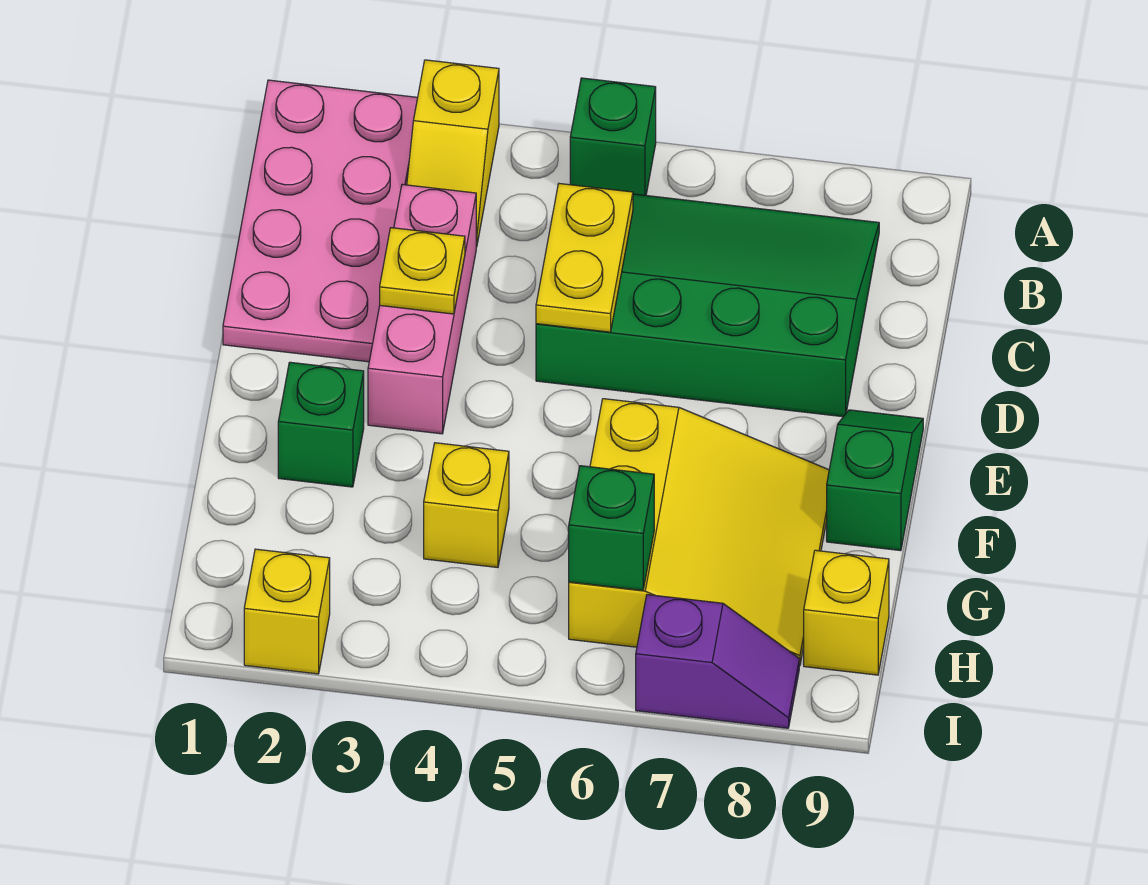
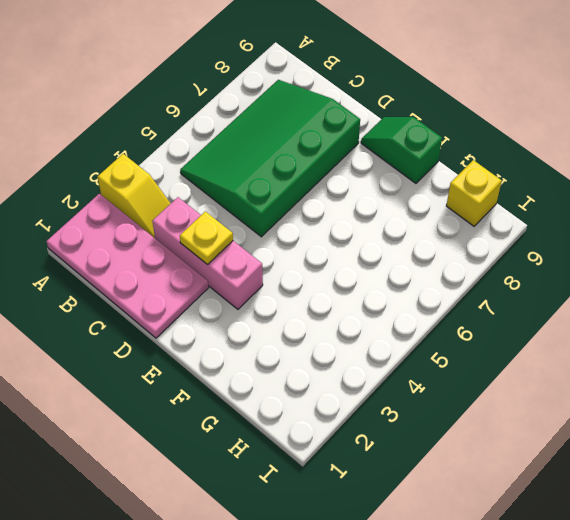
none -> green 1x1 brick [570,78,656,195]
none -> green 1x1 brick [278,362,364,487]
none -> yellow 3x3 slope [569,399,829,666]

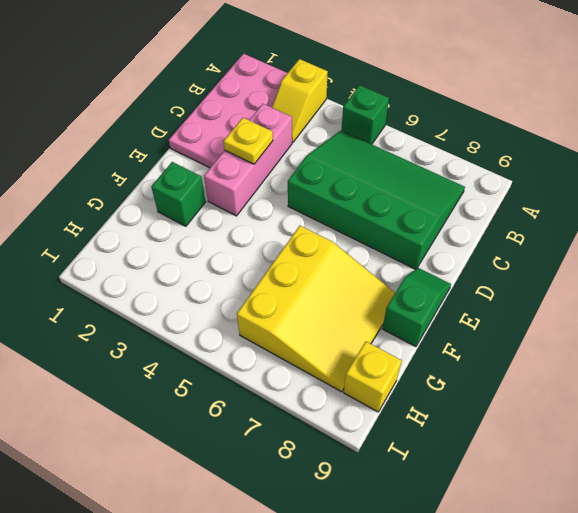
none -> yellow 1x1 brick [424,443,509,567]
none -> yellow 1x1 brick [244,549,330,674]
none -> purple 1x2 slope [636,595,799,728]

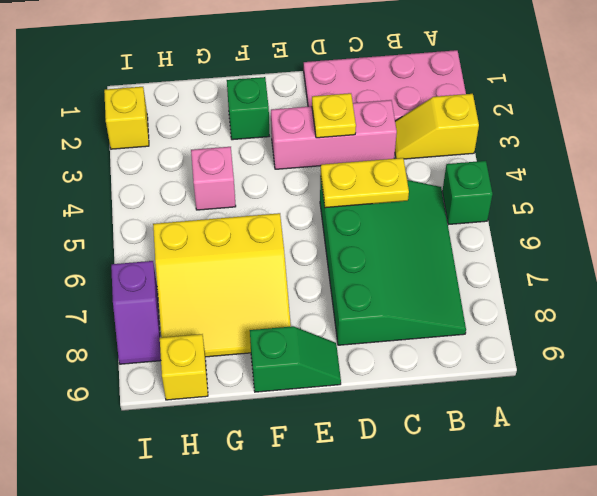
pink 1x1 brick [191,147,236,210] -> yellow 1x1 brick [424,443,509,567]
none -> green 1x1 brick [569,466,654,590]

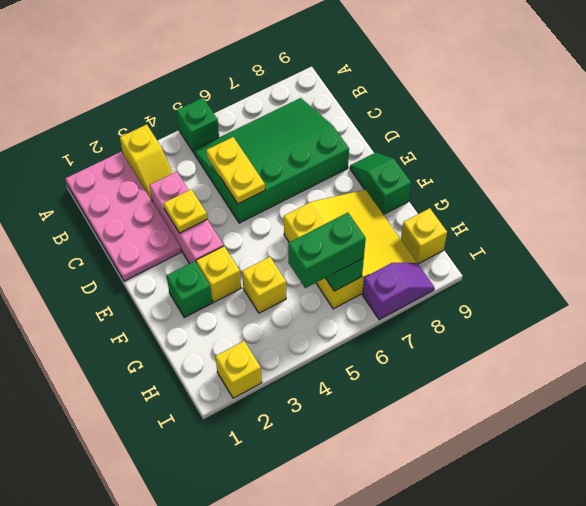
yellow 1x1 brick [196,246,241,302] -> none
green 1x2 brick [288,213,366,288] -> none

